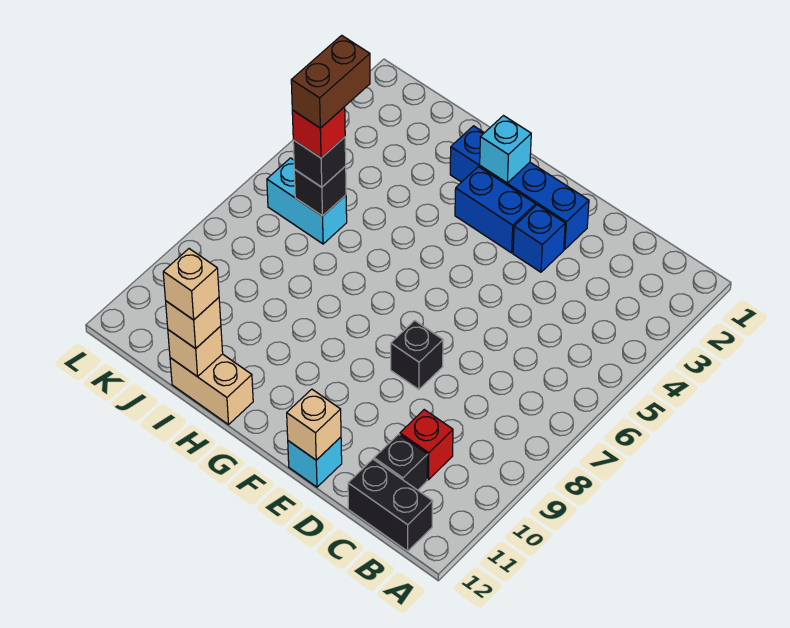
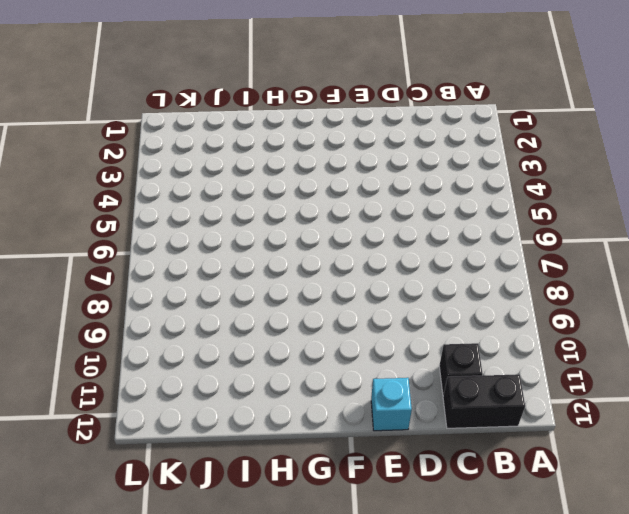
none -> red 1x1 brick [400,410,453,480]
none -> blue 1x4 brick [450,126,589,250]
none -> blue 1x1 brick [513,205,565,272]

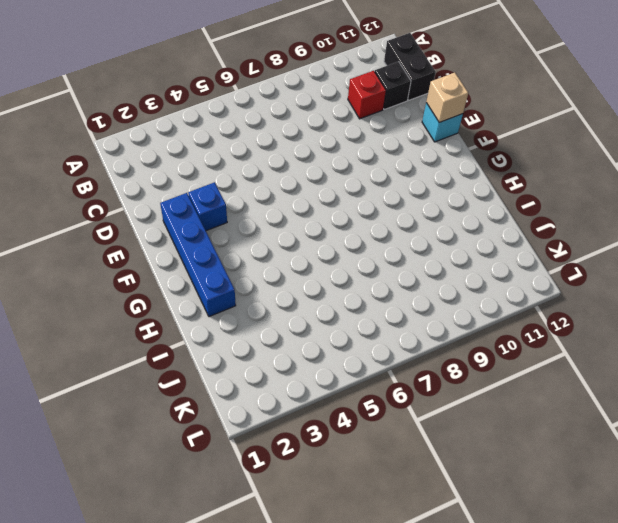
none -> black 1x1 brick [391,321,443,389]
none -> blue 1x2 brick [455,167,536,253]
none -> tan 1x2 brick [170,354,253,425]

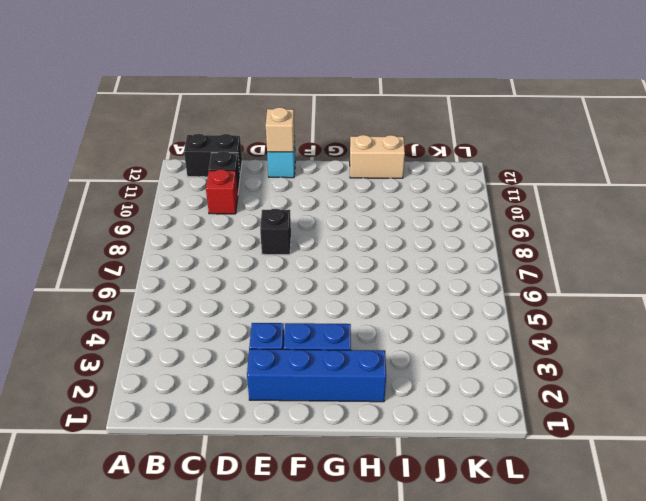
none -> cyan 1x2 brick [267,158,347,244]
none -> cyan 1x1 brick [480,116,531,183]
none -> tan 1x1 brick [168,326,223,377]

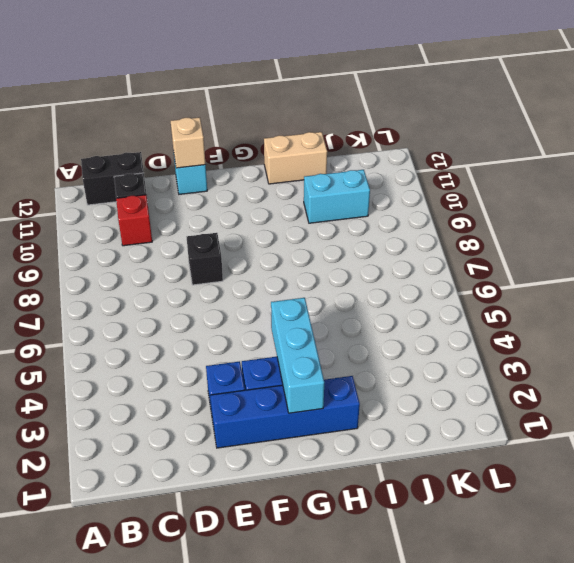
cyan 1x3 brick [271,298,324,413] -> cyan 1x1 brick [480,116,531,183]
cyan 1x2 brick [304,170,370,223] -> cyan 1x2 brick moved to [267,158,347,244]
none -> tan 1x1 brick [168,326,223,377]
none -> black 1x1 brick [294,166,346,216]
none -> tan 1x1 brick [166,298,221,349]

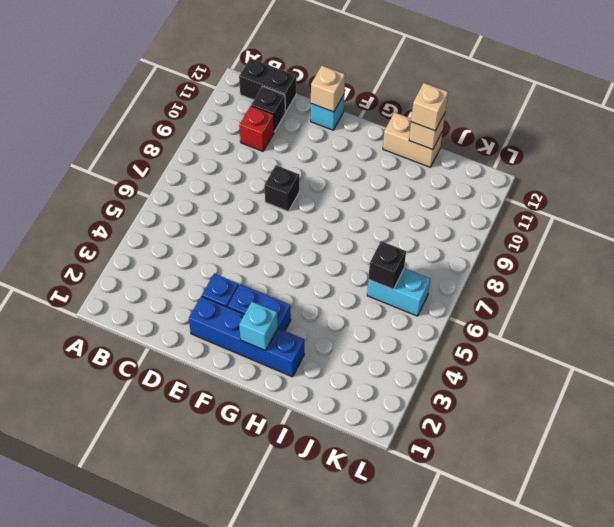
none -> black 1x1 brick [293,137,346,187]
none -> tan 1x1 brick [163,249,219,320]
none -> red 1x1 brick [292,107,345,158]

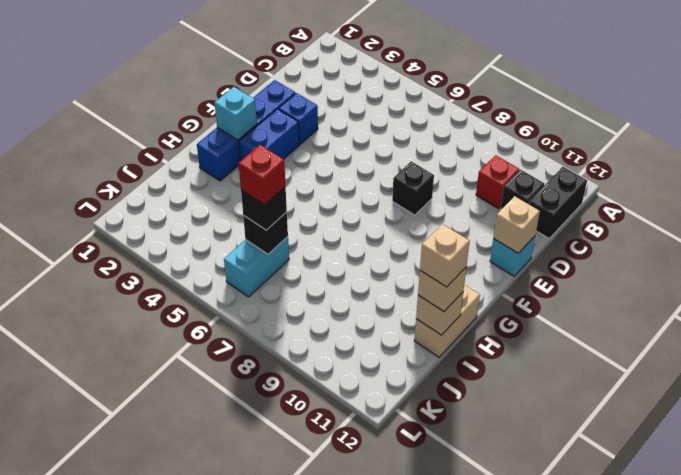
none -> brown 1x2 brick [291,35,370,128]

